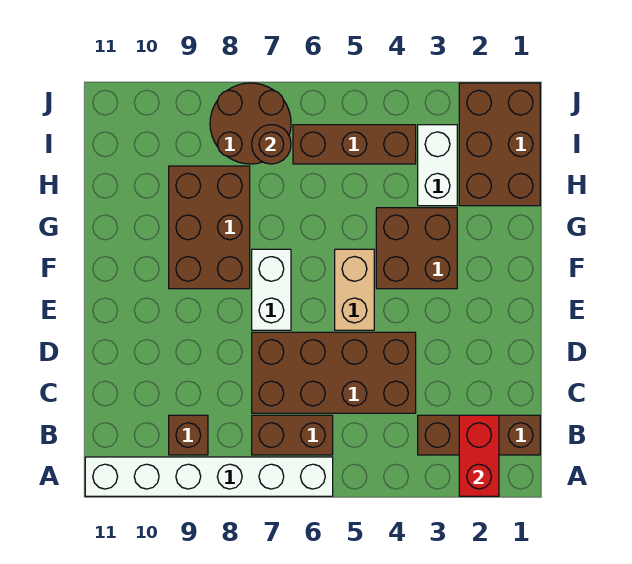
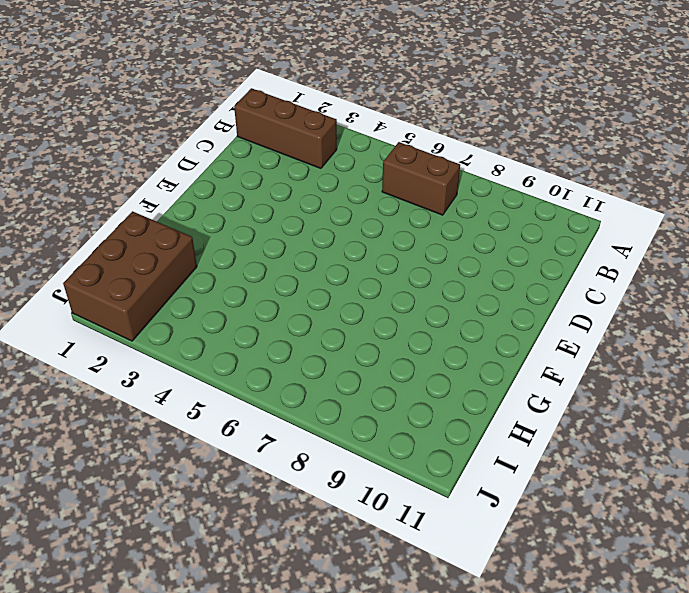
none -> white 1x6 brick [85,457,333,496]
none -> brown 1x1 brick [169,415,208,455]
none -> brown 2x4 brick [252,332,416,413]

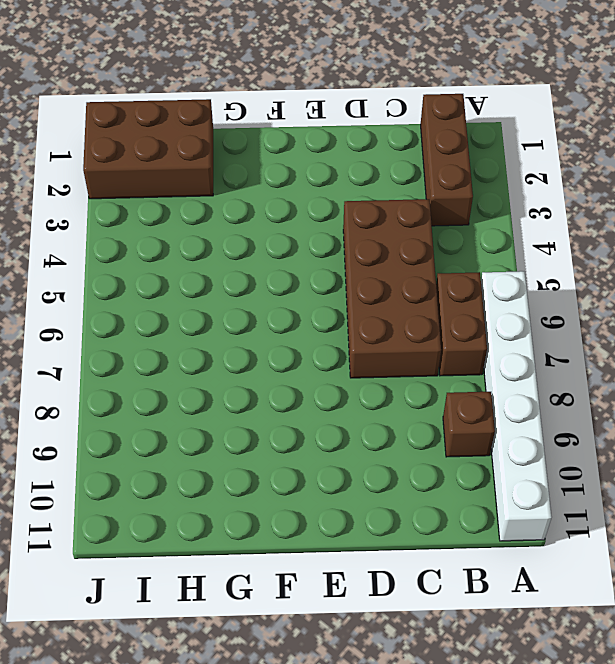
none -> tan 1x2 brick [335,249,374,330]
none -> white 1x2 brick [252,249,291,330]
none -> brown 2x2 brick [376,208,457,289]

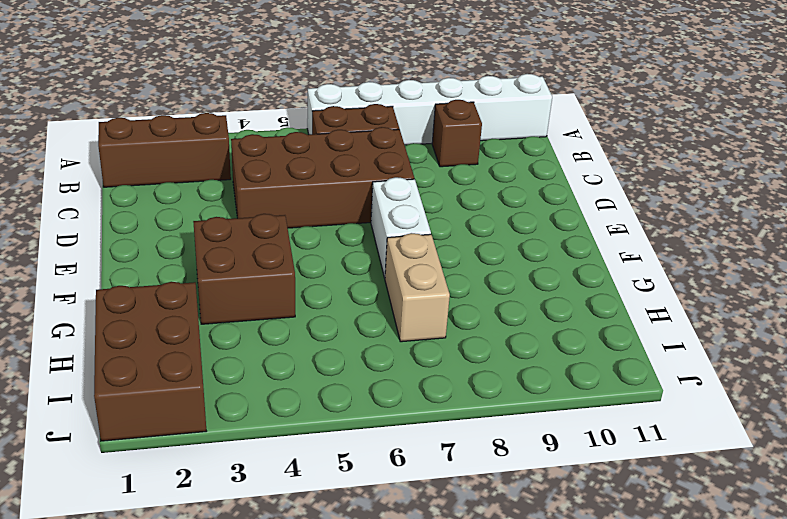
tan 1x2 brick [385,233,450,342] -> tan 1x2 brick moved to [335,249,374,330]
none -> brown 2x3 brick [169,166,250,289]
none -> white 1x2 brick [418,125,457,206]
none -> brown 1x3 brick [293,125,416,164]

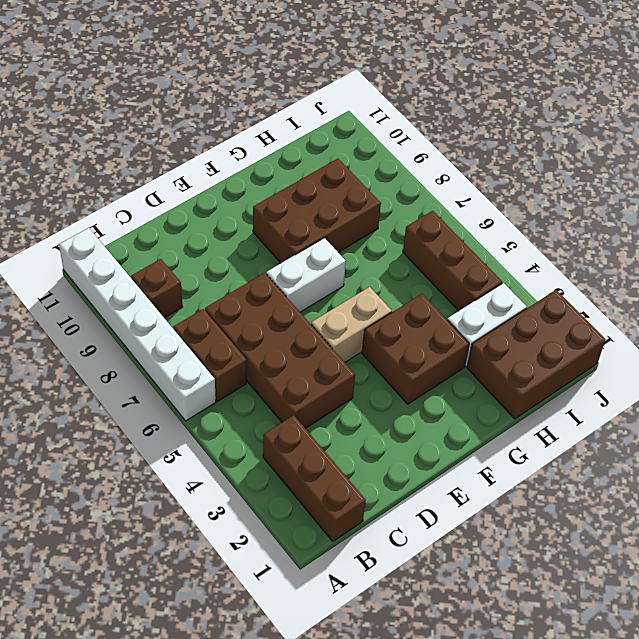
none -> brown 2x2 round brick [210,83,291,164]
none -> red 1x2 brick [459,415,499,496]
none -> brown 1x1 round brick [252,125,291,164]

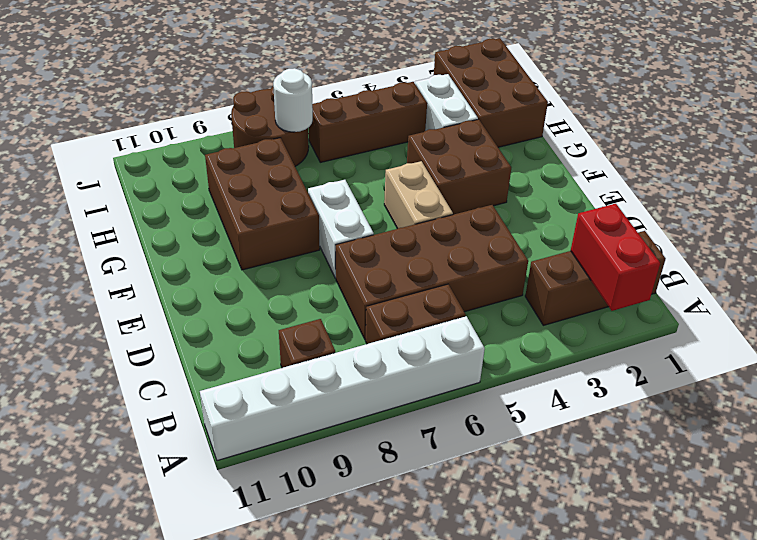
white 1x1 round brick [273,68,313,132] -> brown 1x1 round brick [252,125,291,164]

